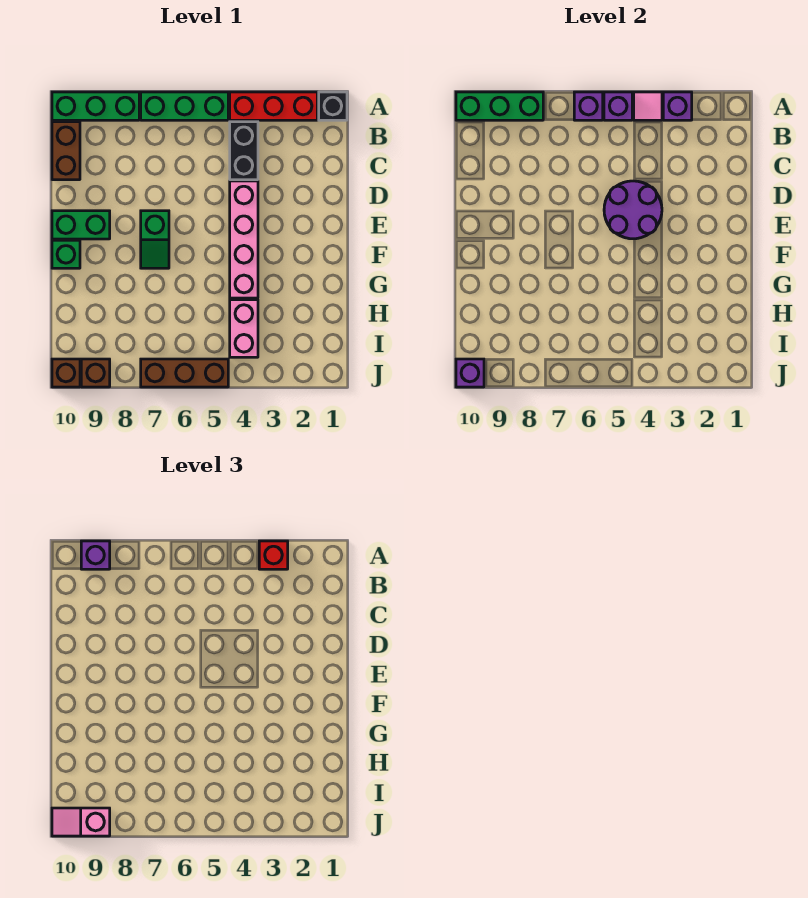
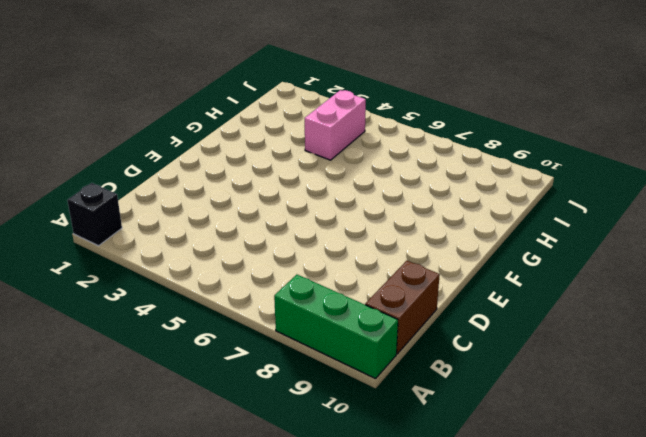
none -> red 1x3 brick [230,92,317,120]
none -> green 1x3 brick [141,92,228,120]
none -> black 1x2 brick [230,122,258,180]

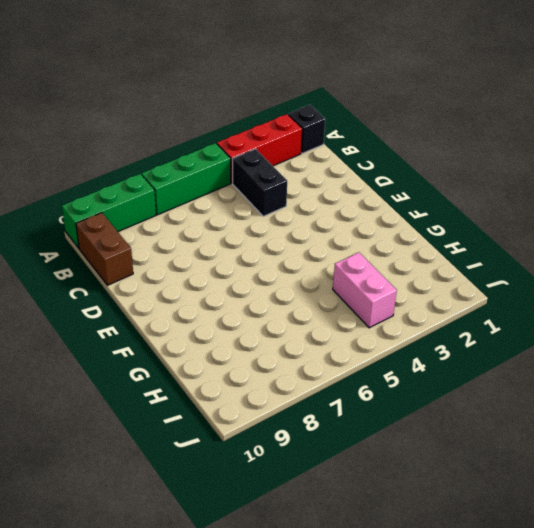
none -> pink 1x4 brick [230,181,258,298]
none -> green 1x2 slope [141,211,169,268]
none -> green 1x2 brick [52,211,110,239]

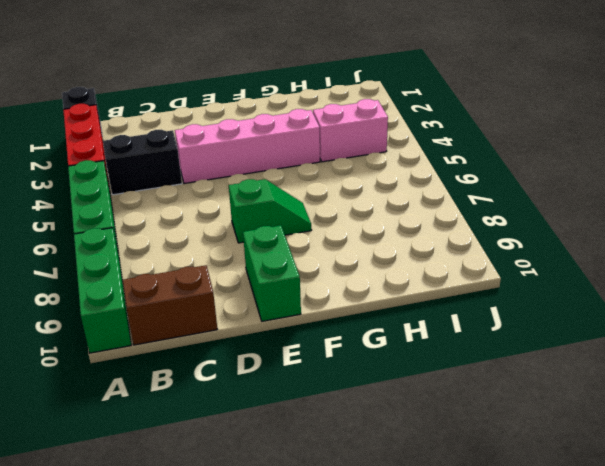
none -> green 1x1 brick [52,240,80,268]
none -> brown 1x3 brick [141,359,228,387]
none -> brown 1x1 brick [81,359,110,387]

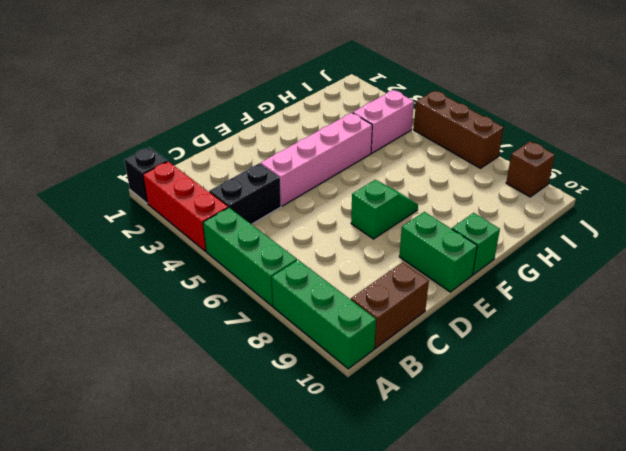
none -> brown 1x1 brick [52,359,80,387]
none -> purple 1x1 brick [663,92,692,120]
none -> pink 1x1 tile [634,92,662,120]

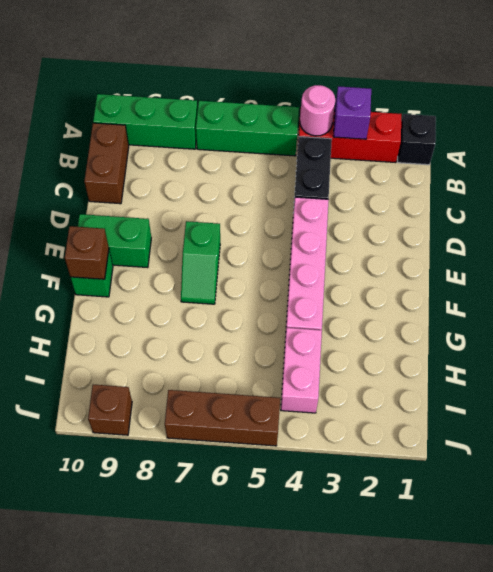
pink 1x1 round brick [300,85,335,136] -> pink 1x1 tile [634,92,662,120]
brown 1x1 brick [65,226,109,279] -> brown 1x1 brick moved to [52,359,80,387]
none -> purple 1x1 brick [604,92,632,120]
none -> purple 1x1 brick [574,92,603,120]
none -> green 1x3 brick [456,92,543,120]

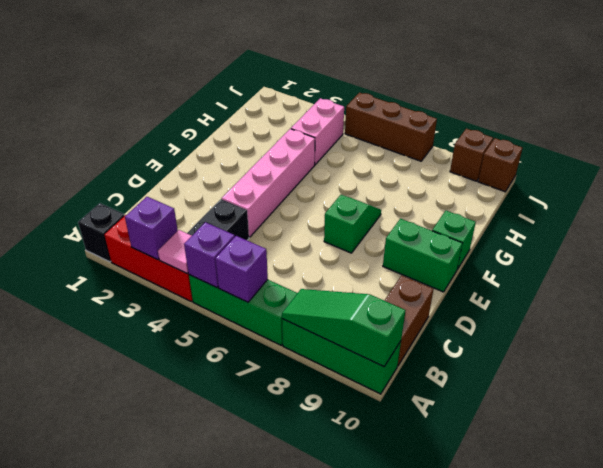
green 1x3 slope [282,289,406,367] -> green 1x3 brick [456,92,543,120]
none -> purple 2x2 round brick [604,181,662,239]
none -> purple 1x1 brick [456,359,484,387]
none -> red 1x1 brick [259,541,288,569]

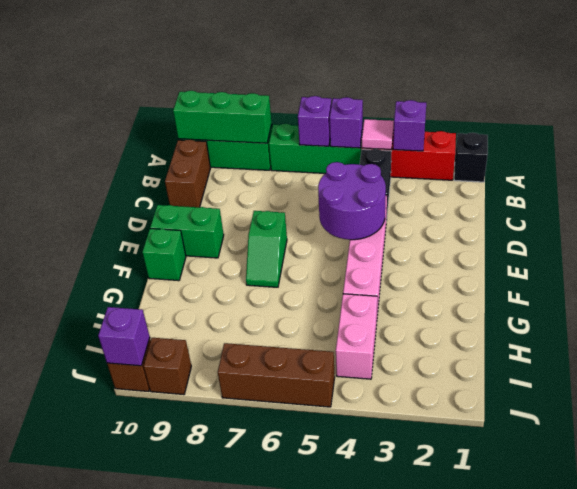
none -> red 1x1 brick [259,541,288,569]
none -> purple 1x1 brick [81,541,110,569]
none -> pink 1x2 slope [52,808,110,836]

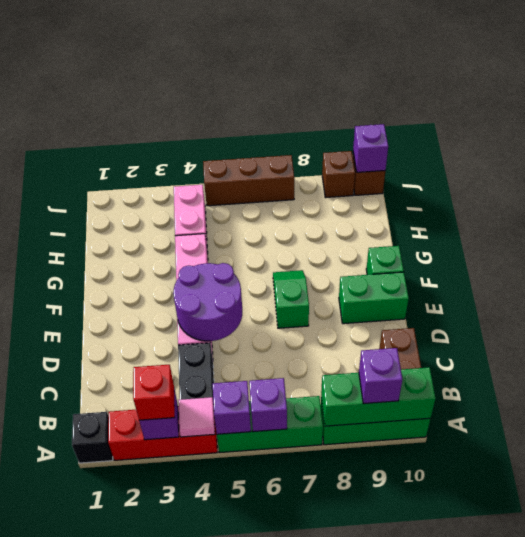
none -> pink 1x2 slope [52,808,110,836]

